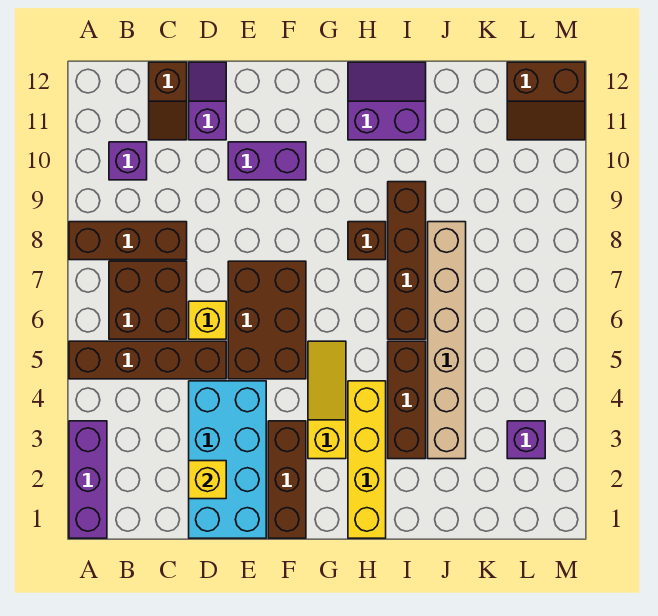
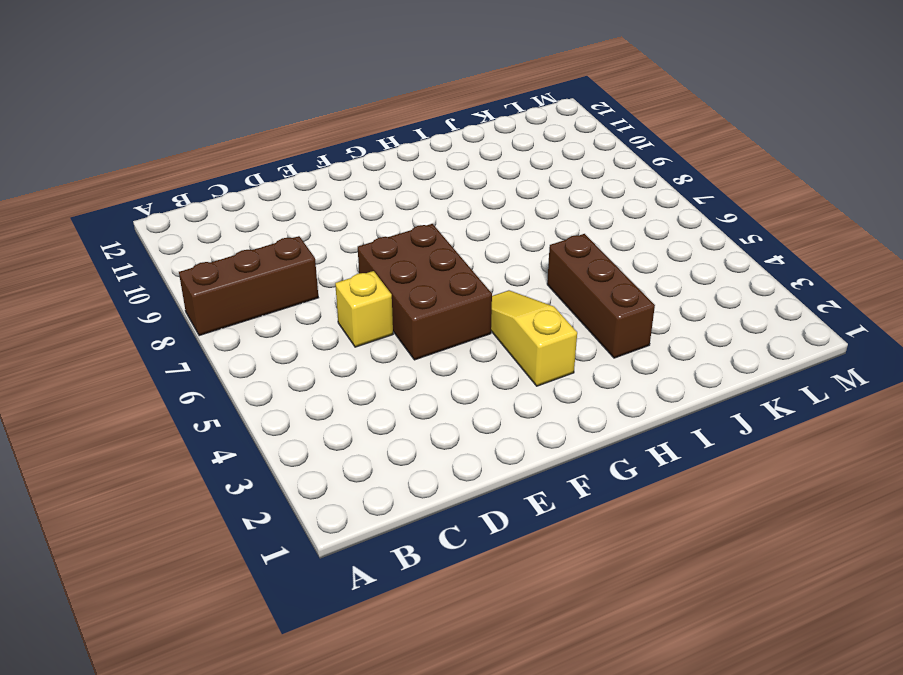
none -> purple 1x3 brick [69,421,107,538]
none -> brown 1x4 brick [69,341,226,379]
none -> brown 2x2 brick [109,261,187,339]

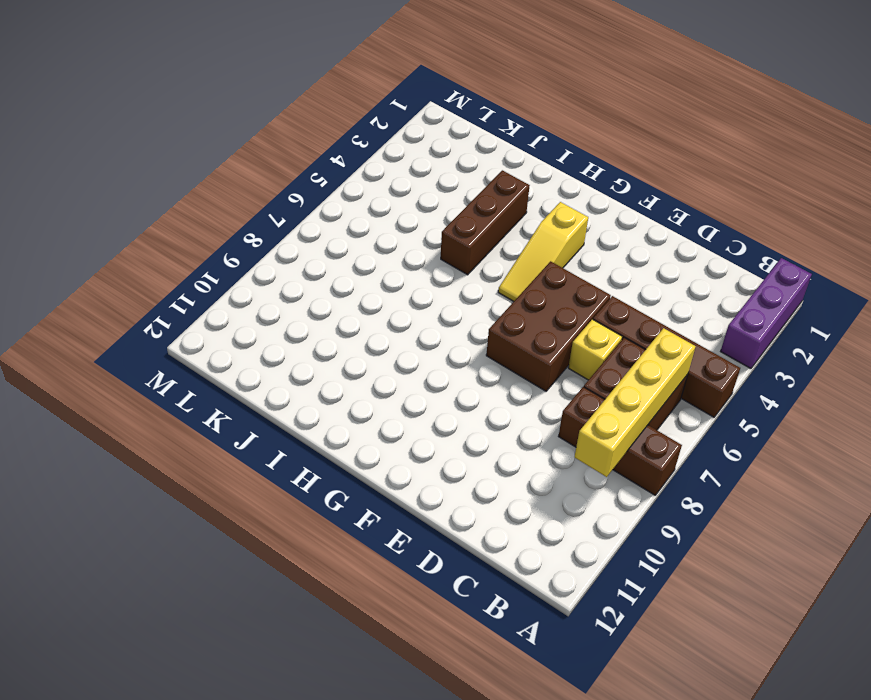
yellow 1x4 brick [575,328,696,477] -> yellow 1x4 brick moved to [348,381,386,538]
none -> purple 1x1 brick [109,142,147,180]
none -> brown 1x2 slope [149,62,187,140]
none -> cyan 2x4 brick [189,381,266,538]

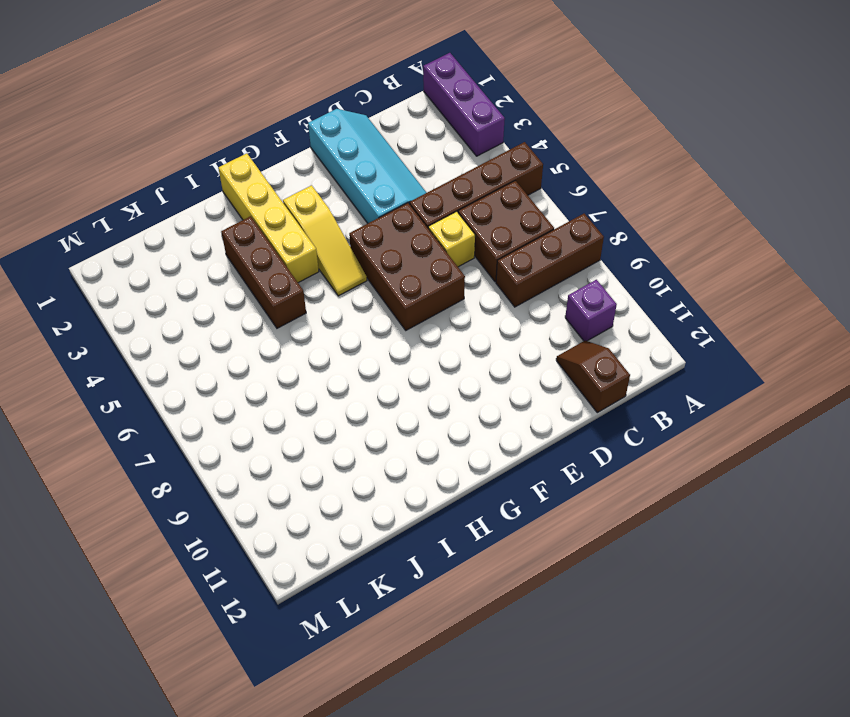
cyan 2x4 slope [308,109,427,223] -> cyan 2x4 brick [189,381,266,538]
none -> purple 1x2 slope [189,62,226,140]
none -> purple 1x2 brick [228,142,306,180]
none -> brown 1x3 brick [268,421,306,538]

